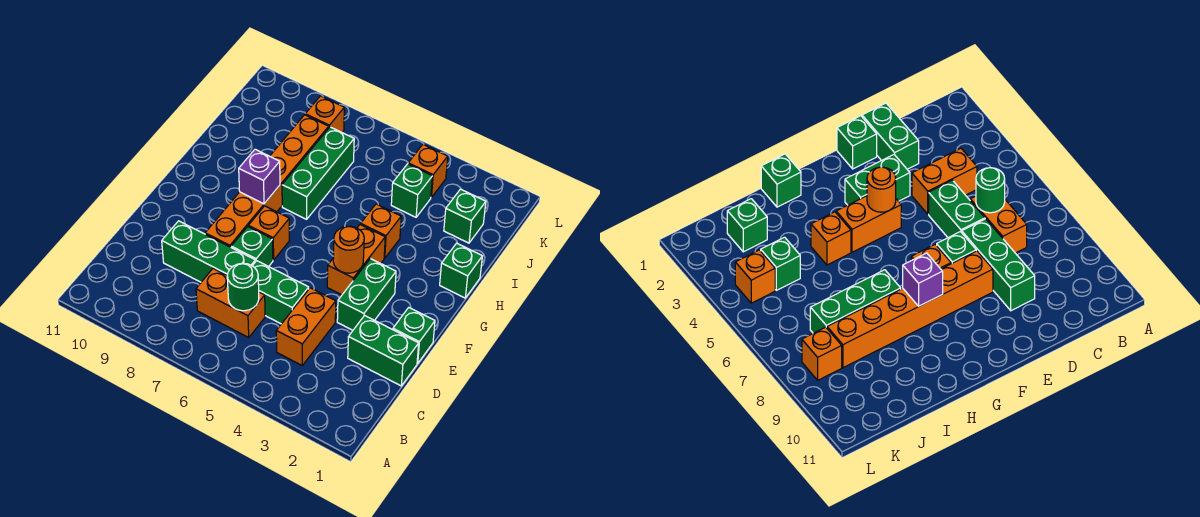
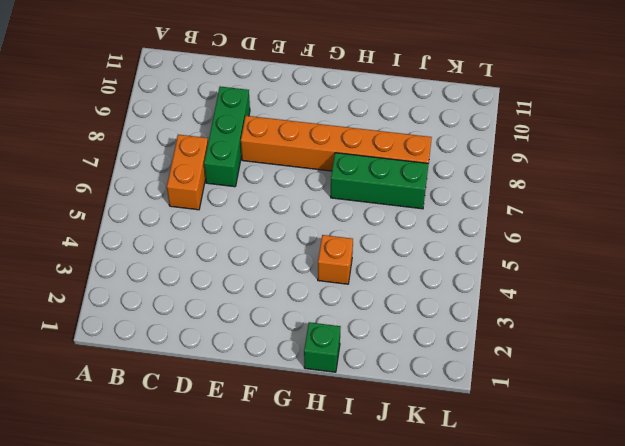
none -> orange 1x2 brick [276,288,336,365]
none -> green 1x2 brick [348,315,419,386]
none -> green 1x2 brick [253,261,309,324]

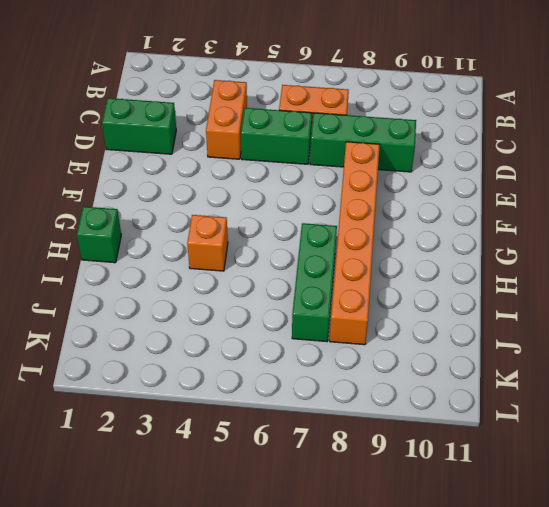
none -> green 1x1 brick [393,308,435,363]
none -> green 1x2 brick [337,259,396,330]
none -> green 1x1 brick [231,226,273,267]

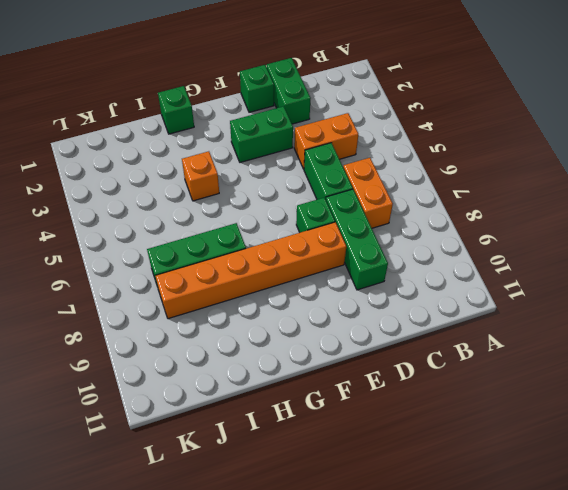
none -> orange 1x2 brick [327,224,385,295]
none -> orange 1x1 brick [248,206,290,260]
none -> green 1x1 brick [444,189,486,243]

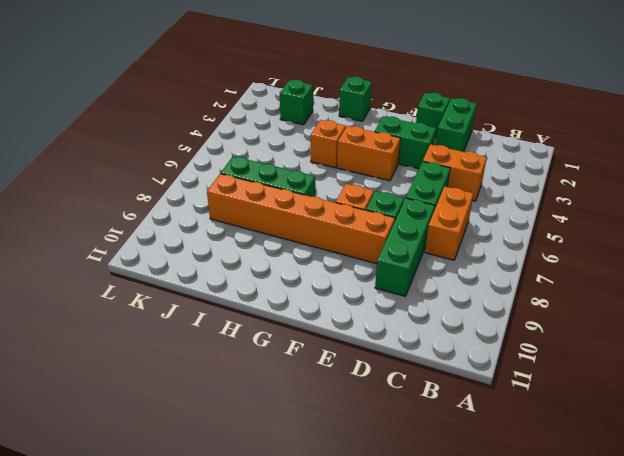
none -> green 1x1 brick [391,164,432,217]
none -> orange 1x1 brick [408,145,448,197]
none -> orange 1x1 brick [305,96,344,132]

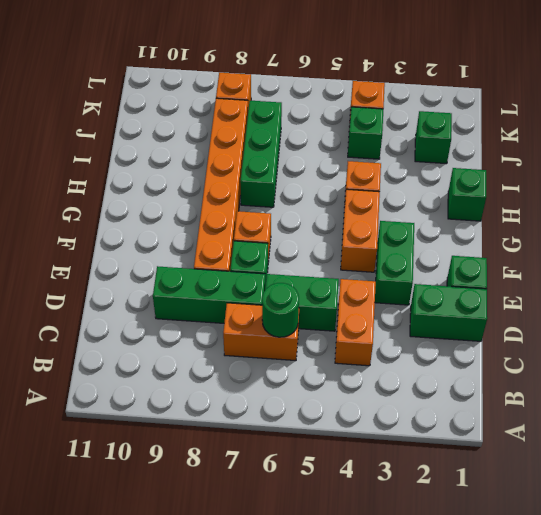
none -> orange 1x1 round brick [333,226,364,273]
none -> purple 1x1 brick [239,149,280,204]

